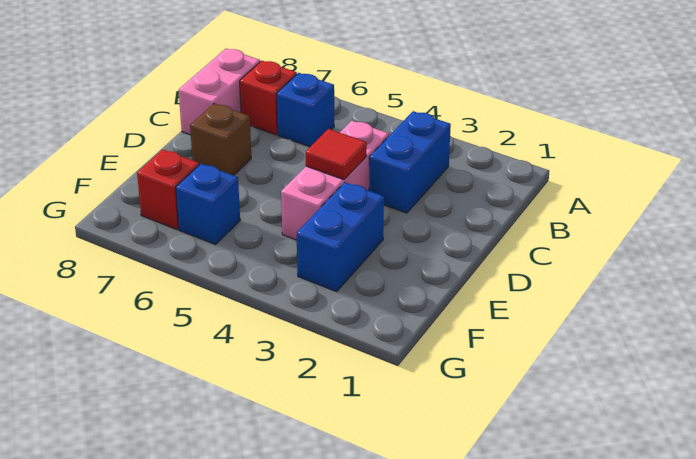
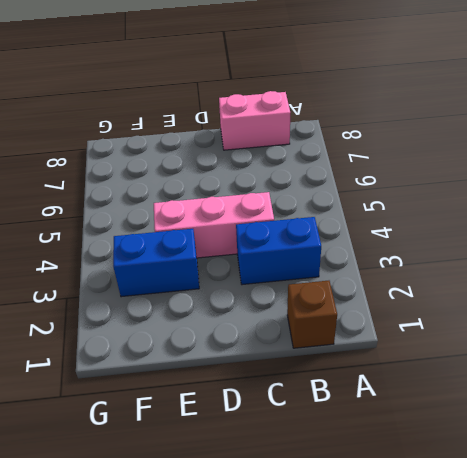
brown 1x1 brick [287,281,337,348] -> brown 1x1 brick moved to [190,104,251,175]
none -> blue 1x1 brick [277,73,334,147]
none -> red 1x1 brick [240,61,297,135]

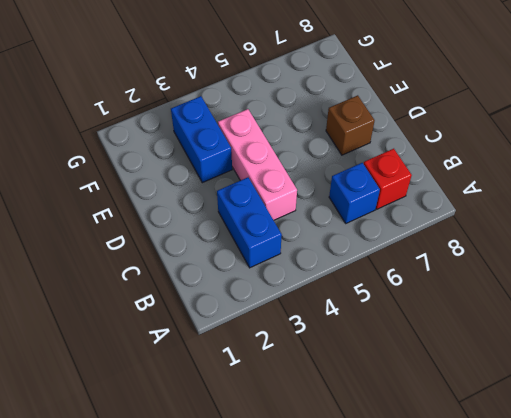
none -> pink 1x2 brick [179,49,260,135]
none -> blue 1x1 brick [176,164,240,245]

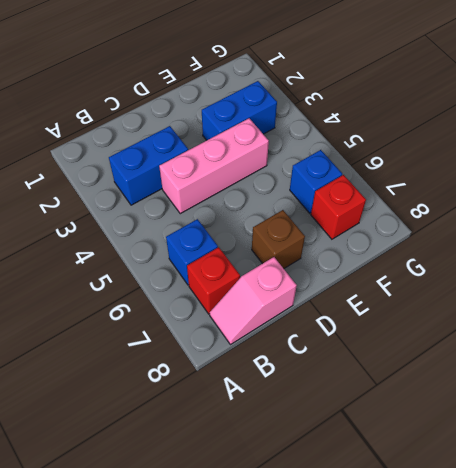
pink 1x2 slope [210,257,297,345] -> pink 1x2 brick [179,49,260,135]
none -> red 1x1 tile [306,129,367,180]

